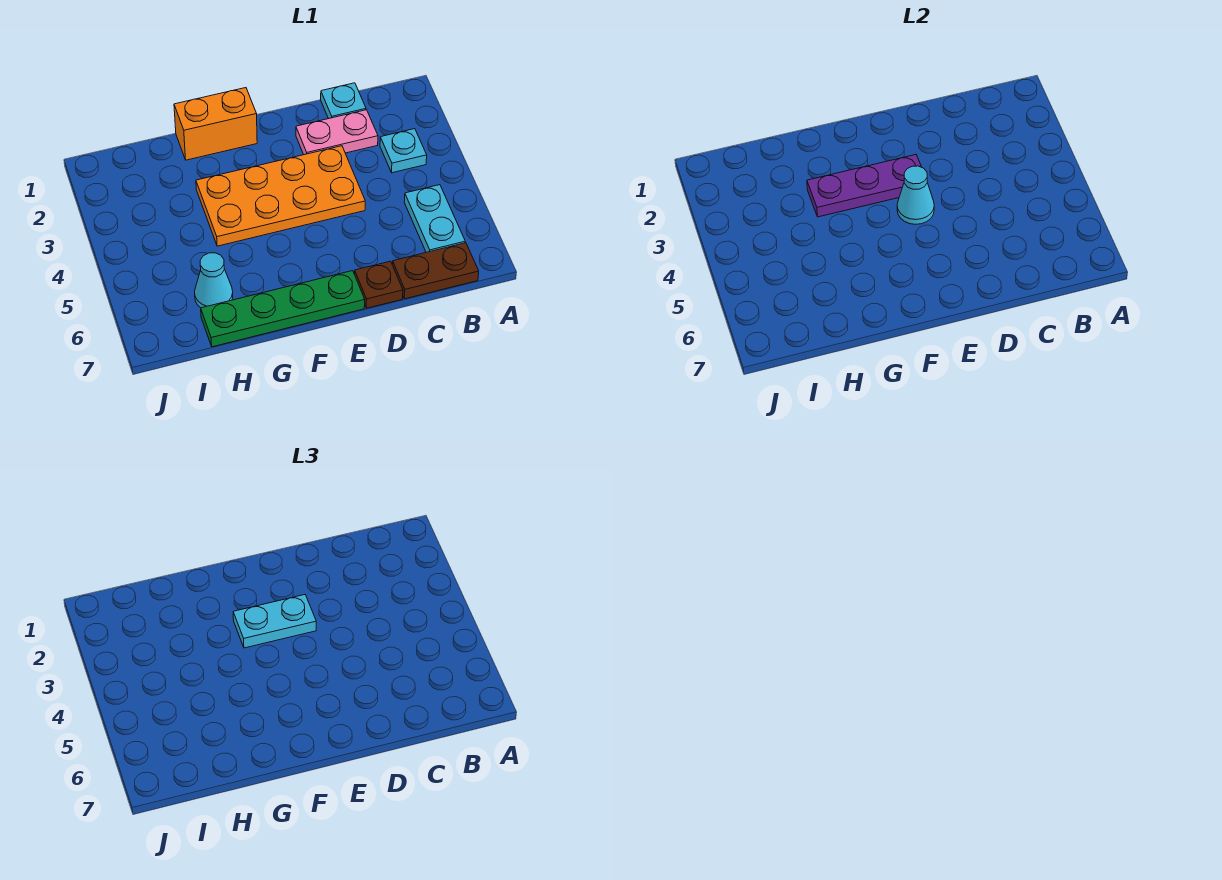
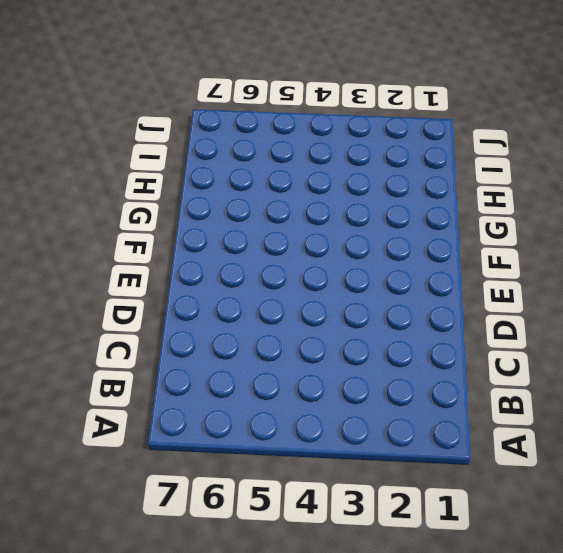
none -> cyan 1x1 plate [380,129,427,173]
none -> cyan 1x2 plate [404,185,465,252]
none -> brown 1x2 plate [392,243,479,299]

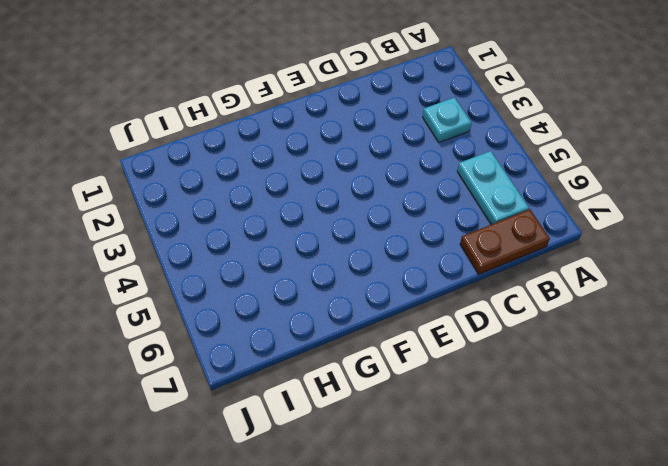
none -> cyan 1x1 plate [321,83,366,119]
none -> pink 1x2 plate [296,110,378,155]
none -> orange 2x4 plate [196,146,365,246]

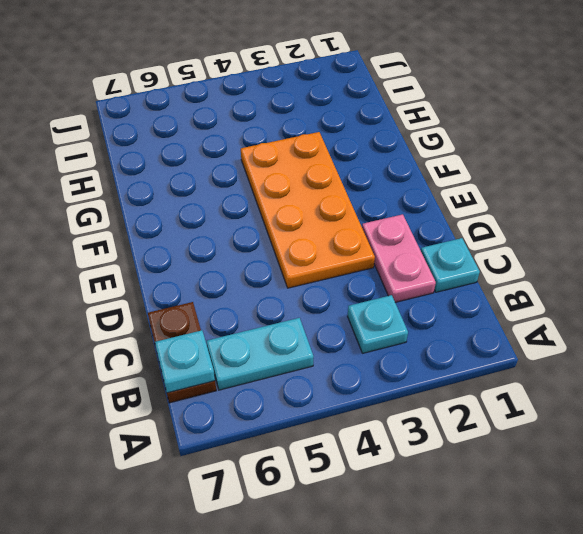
cyan 1x1 plate [155,330,215,393] -> none
none -> brown 1x1 plate [355,261,403,308]
none -> green 1x4 plate [201,271,365,347]
none -> orange 1x2 brick [174,88,257,160]

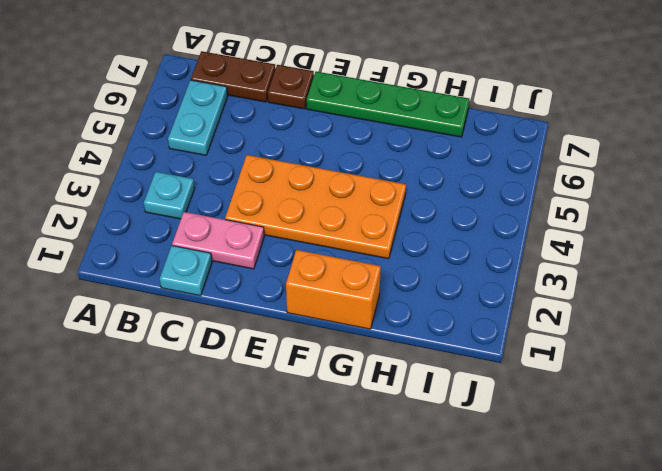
none -> cyan 1x1 cone [195,253,233,308]
none -> purple 1x3 plate [807,155,921,217]
none -> cyan 1x1 cone [897,166,934,224]

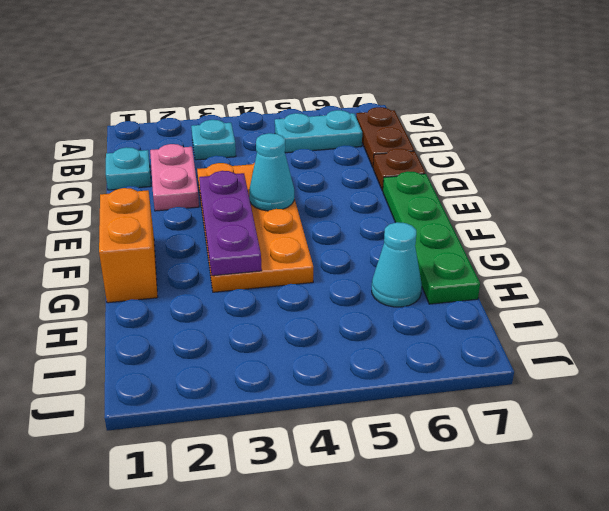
none -> cyan 1x2 plate [233,595,316,648]

